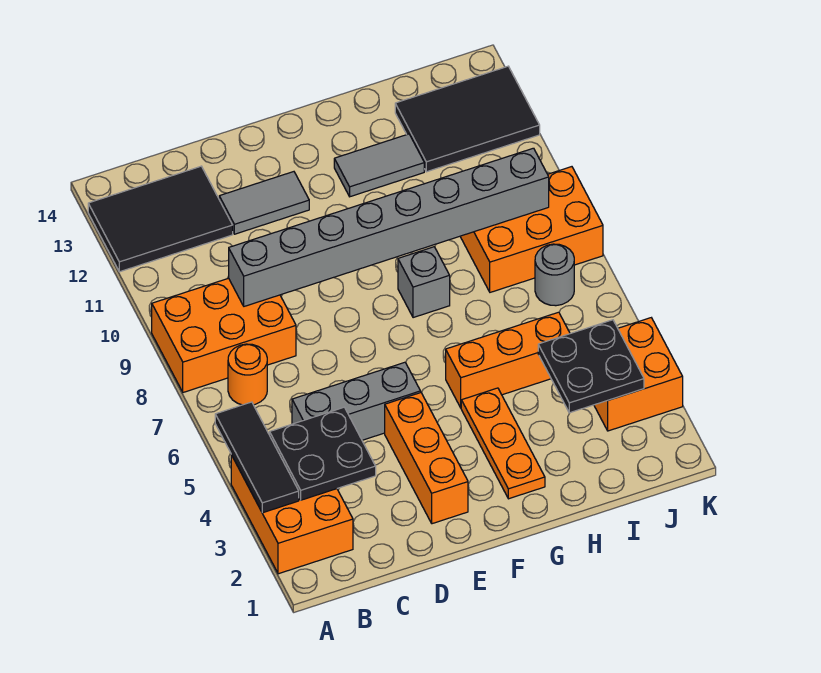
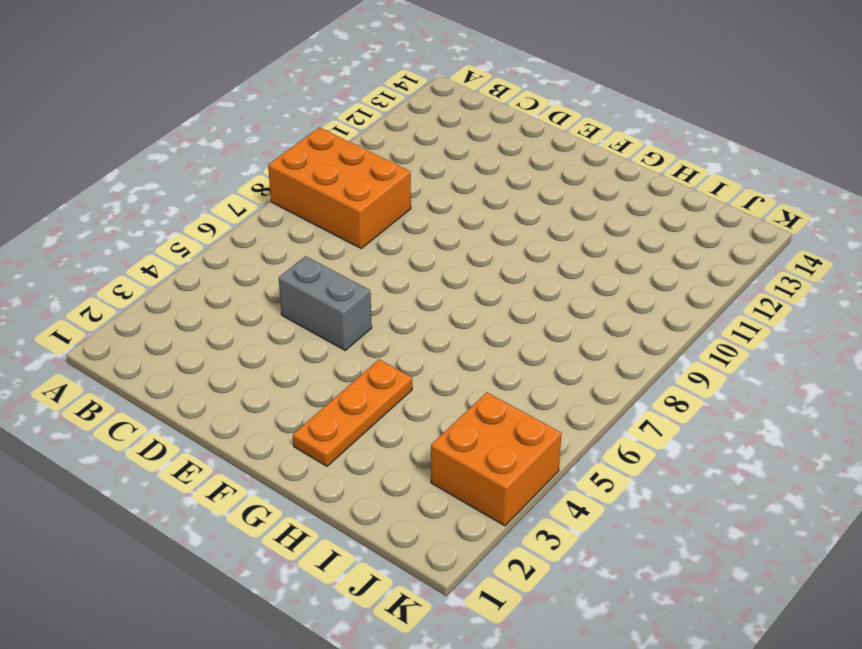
grey 1x2 brick [279,256,372,350] -> grey 1x3 brick [292,362,421,440]
none -> orange 2x3 brick [231,455,353,574]
none -> black 2x3 tile [88,166,233,272]
none -> orange 1x1 round brick [228,344,267,405]

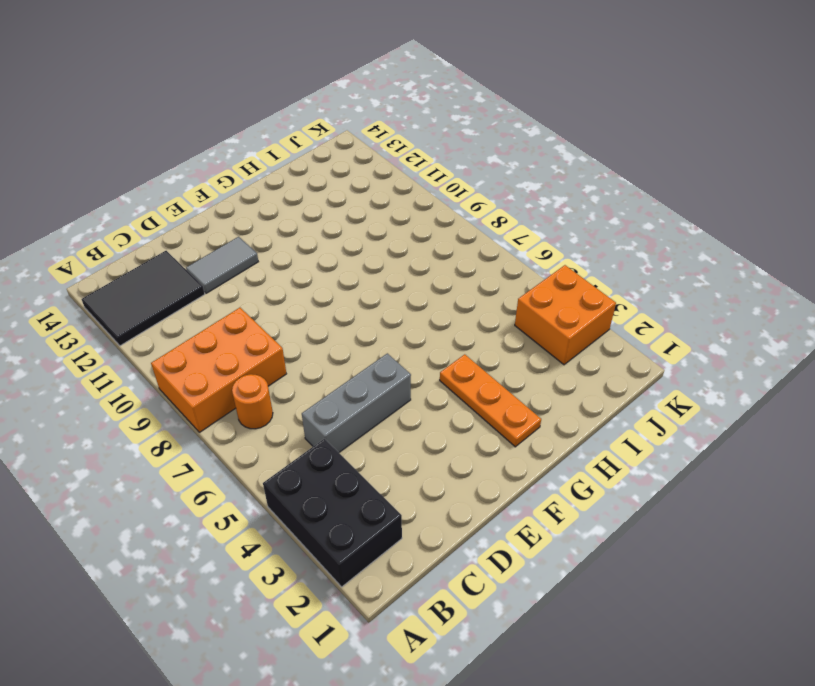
black 2x3 brick [263,439,402,587] -> orange 2x3 brick [231,455,353,574]
none -> orange 1x3 brick [385,393,468,524]
none -> orange 1x3 brick [446,312,570,408]
none -> grey 1x1 brick [398,247,450,318]

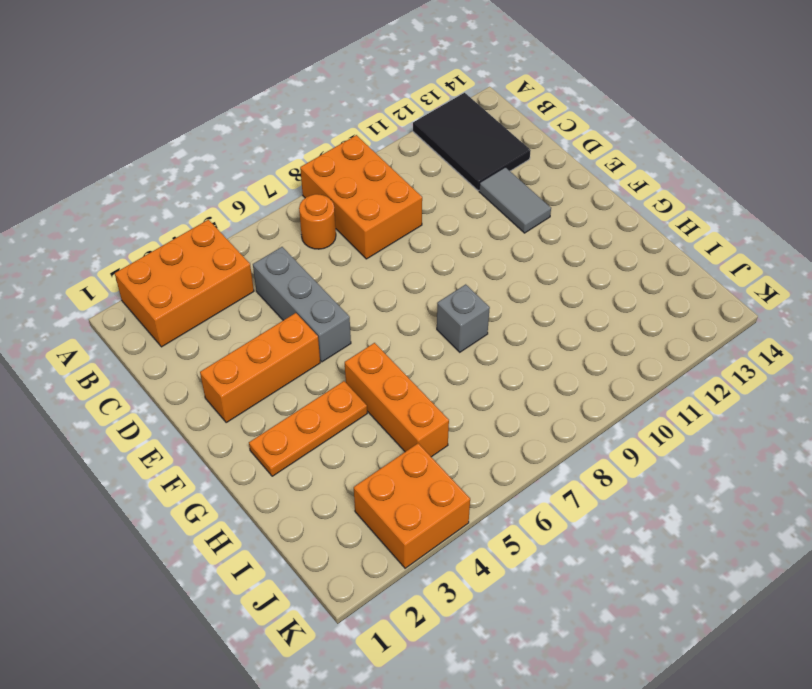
none -> grey 1x2 tile [334,134,424,197]
none -> orange 2x3 brick [460,167,603,292]
none -> black 2x3 tile [395,66,540,172]

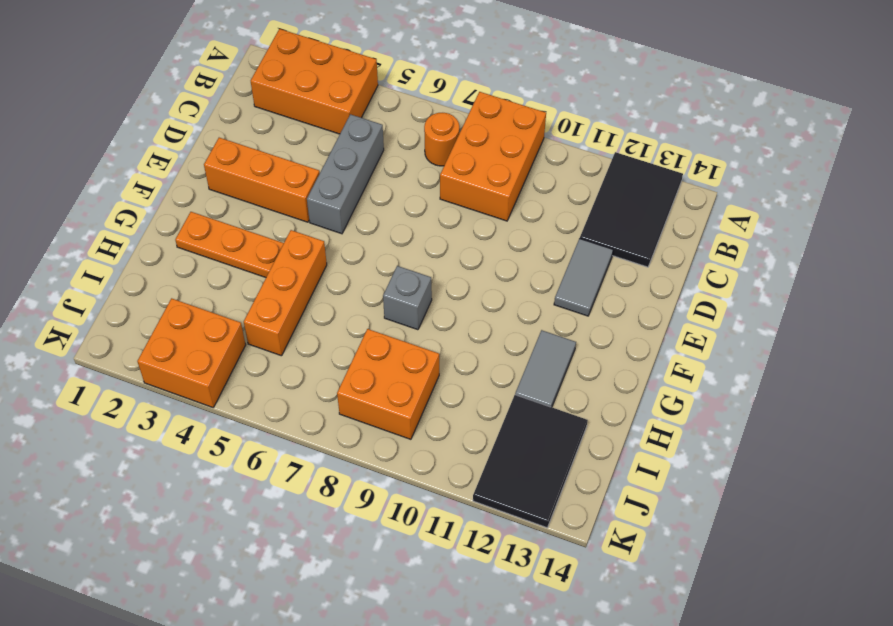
orange 2x2 brick [337,329,439,439] -> orange 2x3 brick [460,167,603,292]
none -> grey 1x1 round brick [535,244,574,306]
none -> black 1x3 tile [215,402,299,513]
none -> black 2x2 plate [270,407,376,500]

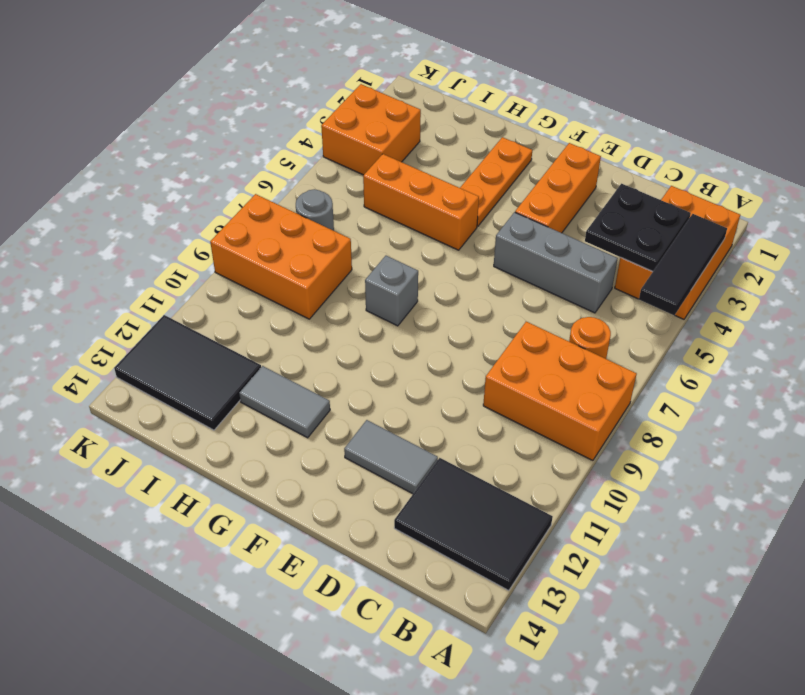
none -> grey 1x8 brick [229,148,549,306]
none -> black 2x2 plate [538,320,644,413]

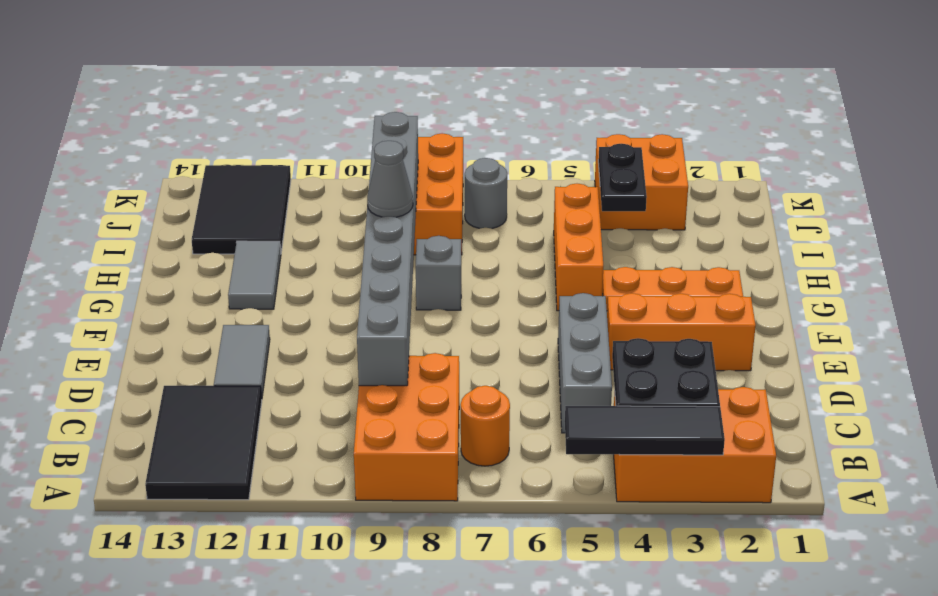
grey 1x1 cone [367,141,413,217] -> none
black 1x2 plate [598,144,647,211] -> black 2x2 plate [538,320,644,413]

